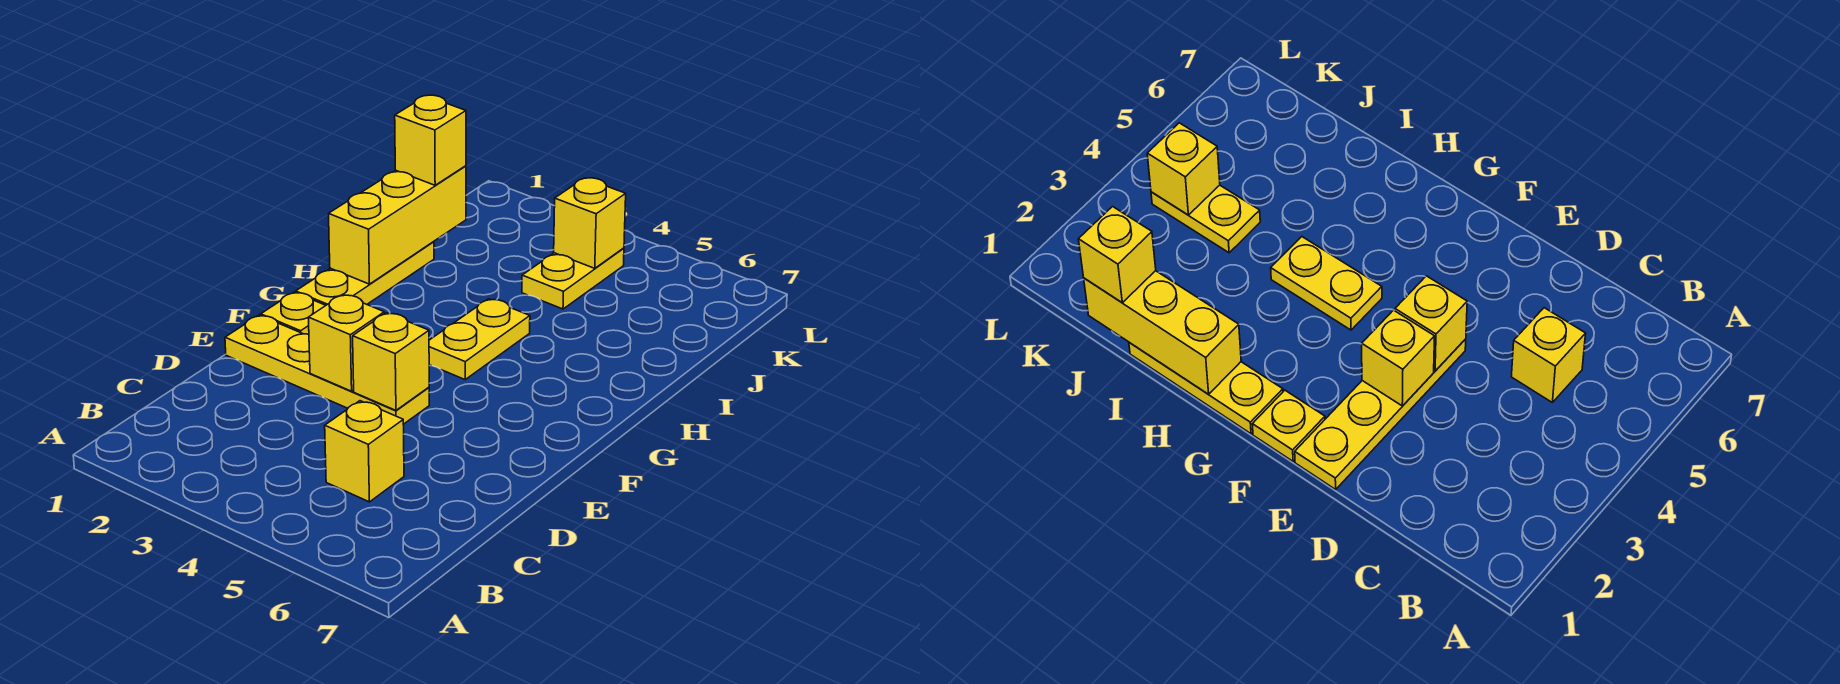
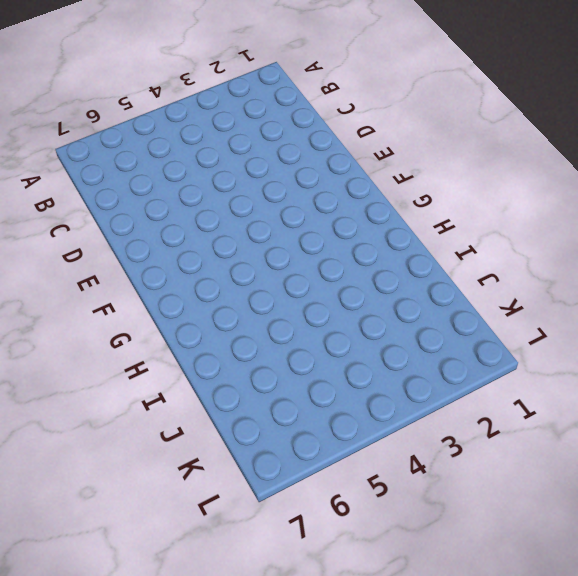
none -> yellow 1x1 brick [325,401,404,502]
none -> yellow 1x4 plate [225,315,429,424]

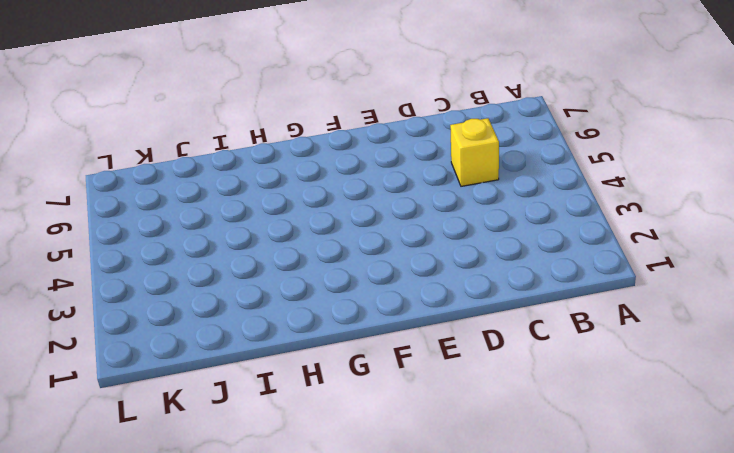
none -> yellow 1x4 plate [225,315,429,424]
none -> yellow 1x1 plate [261,292,326,334]

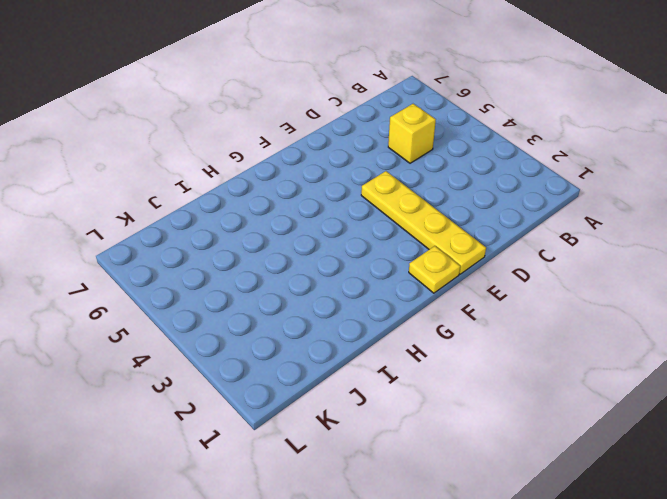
none -> yellow 1x3 plate [296,242,434,305]
none -> yellow 1x2 plate [429,299,530,379]

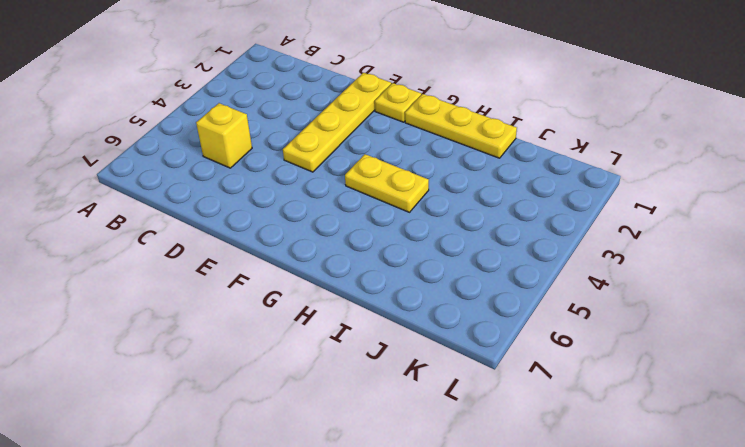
none -> yellow 1x2 plate [522,248,624,309]
none -> yellow 1x1 brick [308,295,384,391]

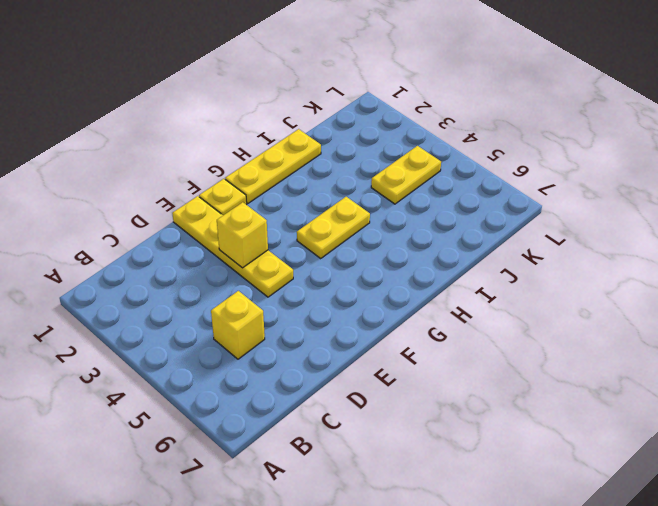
none -> yellow 1x1 brick [353,313,429,410]
none -> yellow 1x3 brick [329,166,466,284]

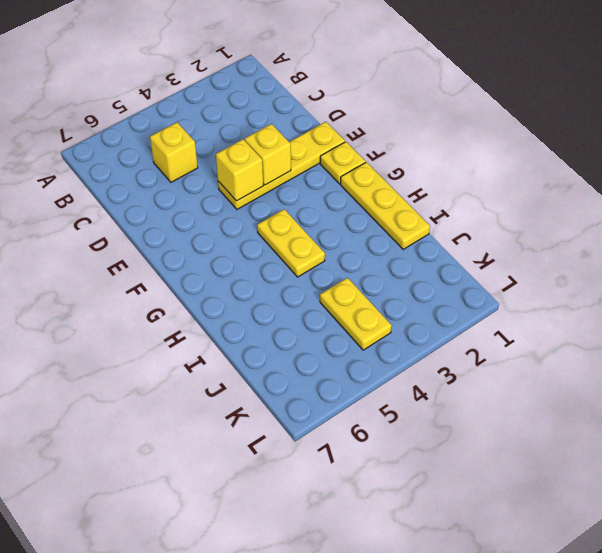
none -> yellow 1x3 brick [329,166,466,284]
none -> yellow 1x1 brick [554,178,626,268]

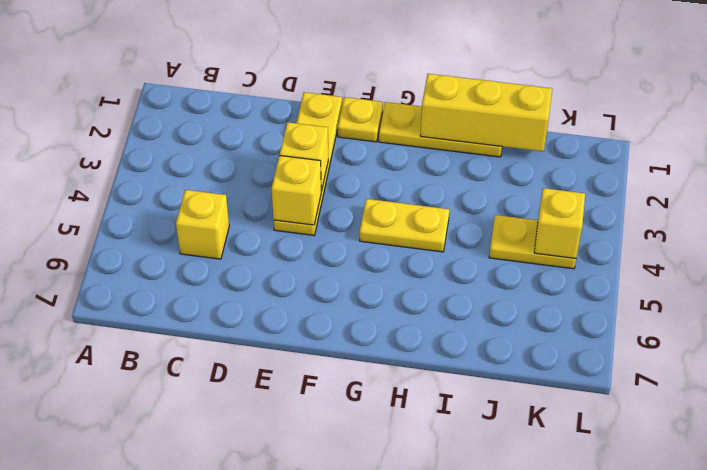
none -> yellow 1x1 brick [395,95,466,185]

